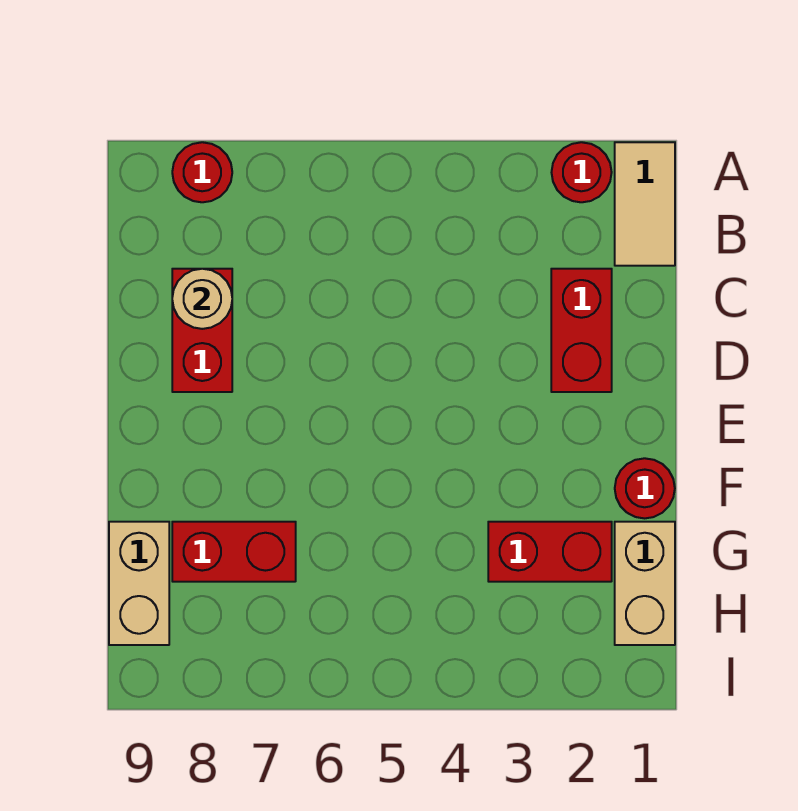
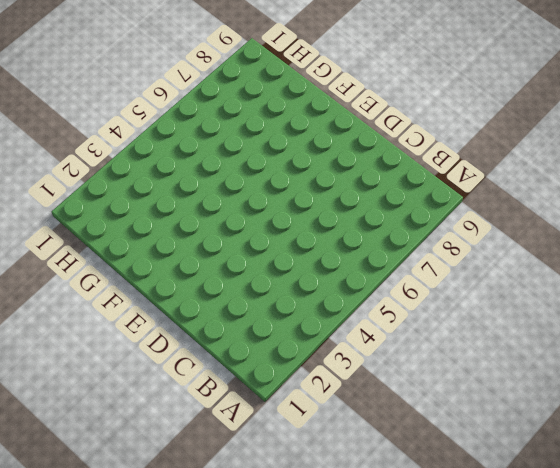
none -> tan 1x2 tile [615,142,675,266]
none -> red 1x1 round brick [552,142,612,202]

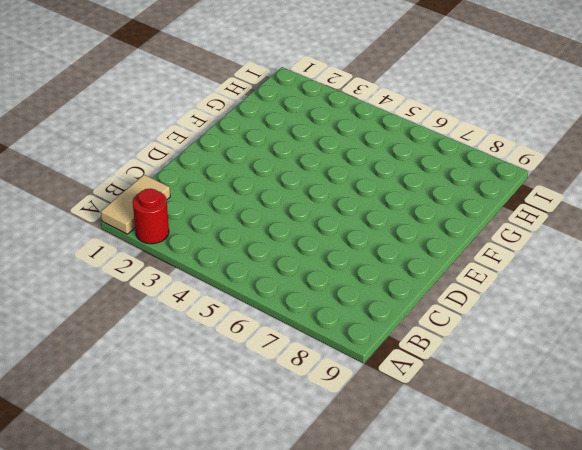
none -> red 1x1 round brick [172,142,232,202]
none -> red 1x2 brick [551,269,612,392]

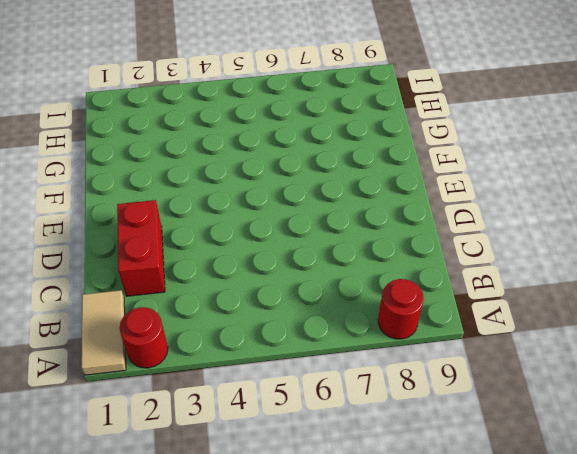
none -> red 1x2 brick [172,269,232,392]
none -> red 1x1 round brick [615,458,675,518]

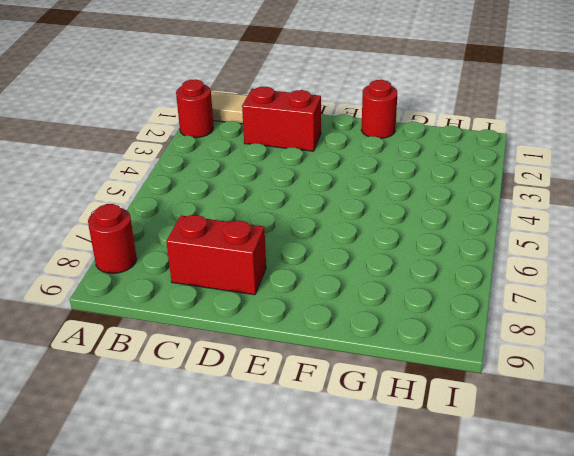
none -> tan 1x2 brick [615,522,675,645]
none -> red 1x2 brick [488,522,612,582]

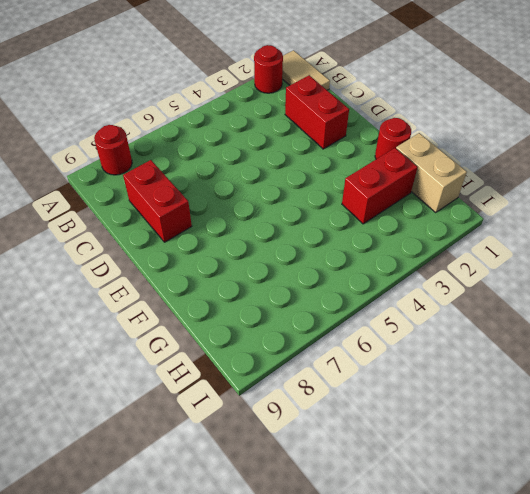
none -> red 1x2 brick [172,522,296,582]
none -> tan 1x2 brick [109,522,169,645]

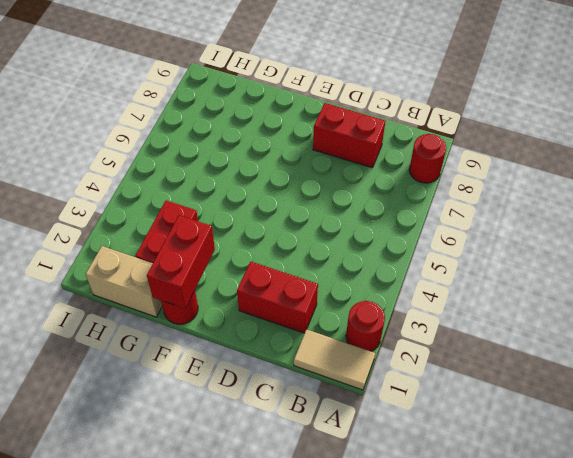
red 1x2 brick [147,215,215,308] -> red 1x2 brick moved to [172,522,296,582]
none -> tan 1x2 brick [109,522,169,645]
none -> tan 1x1 round brick [172,269,232,329]

